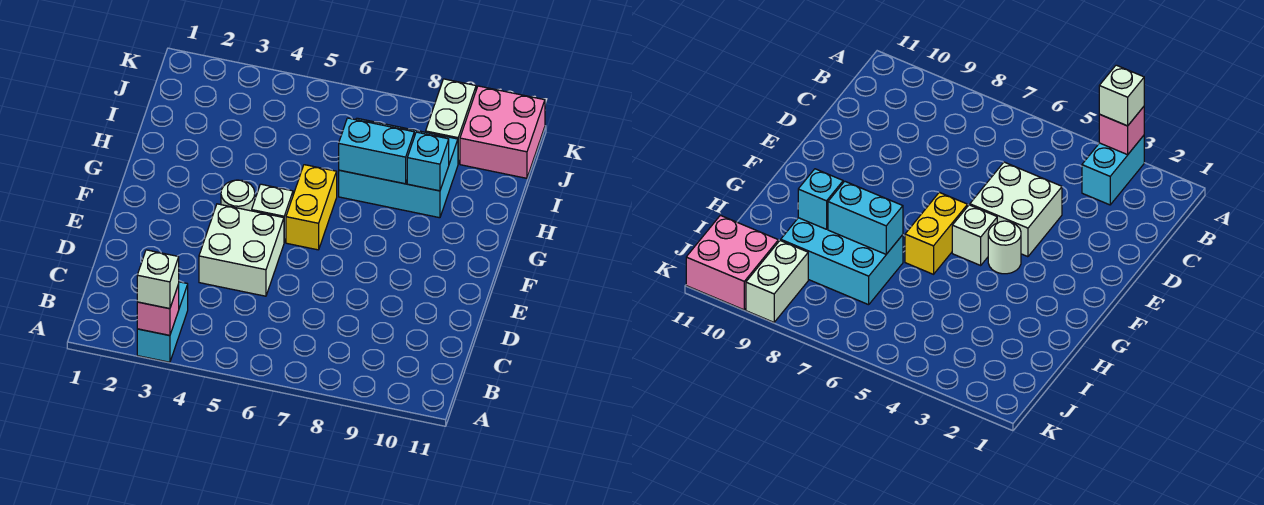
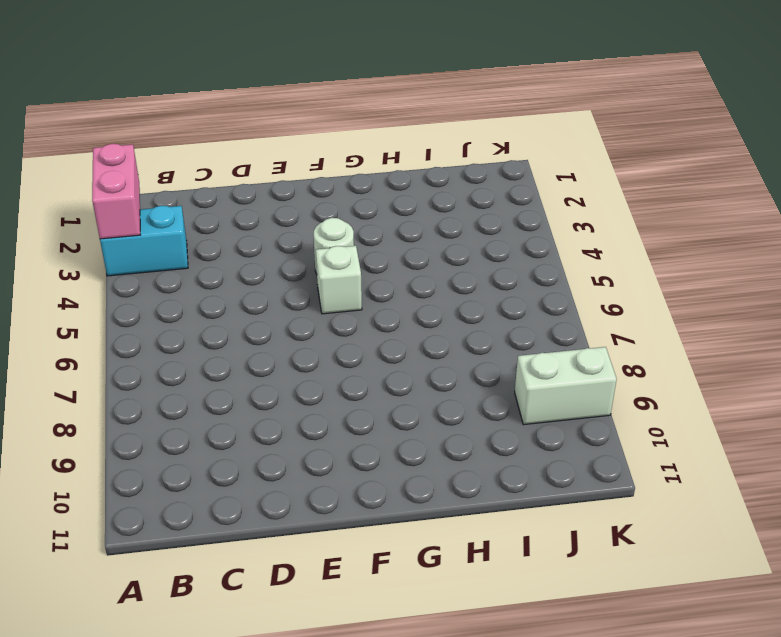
pink 1x2 brick [92,144,140,239] -> pink 1x1 brick [137,284,179,335]
none -> white 2x2 brick [199,204,284,296]
none -> yellow 1x2 brick [286,165,337,250]
none -> cyan 2x3 brick [339,118,458,218]

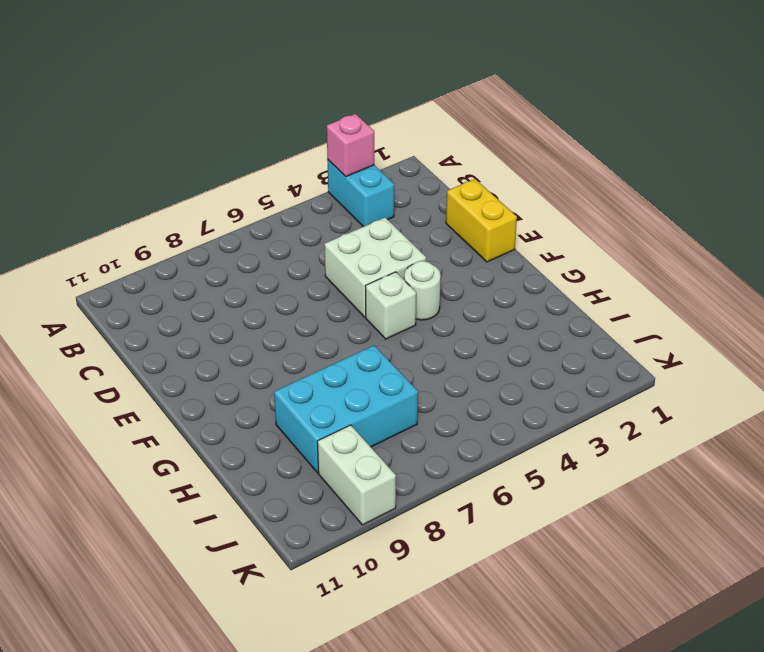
yellow 1x2 brick [446,179,517,262] -> yellow 1x2 brick moved to [286,165,337,250]
none -> pink 2x2 brick [460,86,545,178]
none -> cyan 1x2 brick [339,118,414,184]
none -> cyan 1x1 brick [407,132,449,191]

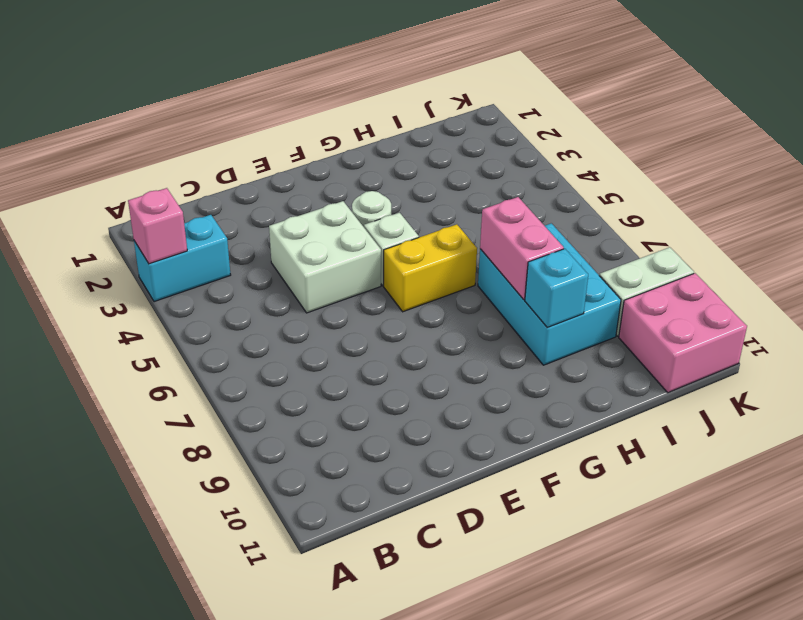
pink 1x2 brick [480,197,564,300] -> cyan 1x2 brick [339,118,414,184]
none -> white 1x1 brick [137,250,179,309]

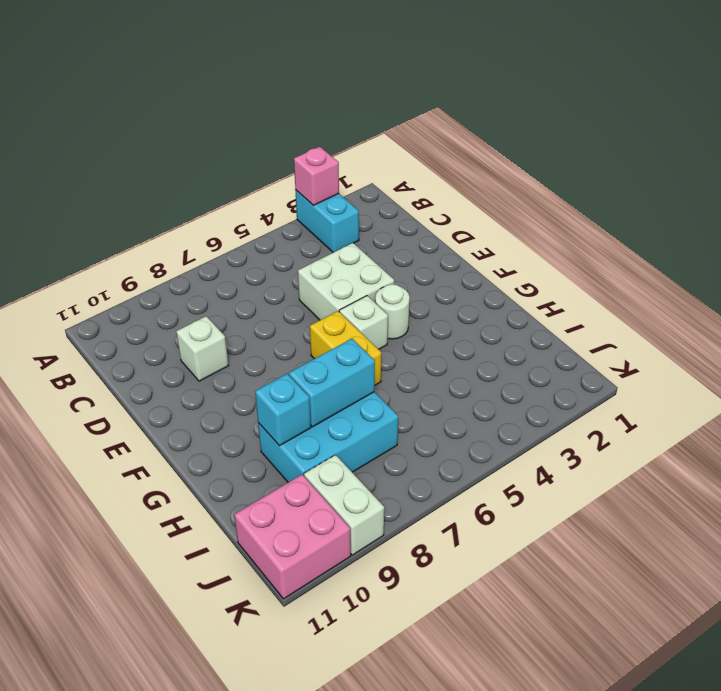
white 1x1 brick [176,316,229,381] -> white 1x1 brick moved to [137,250,179,309]

